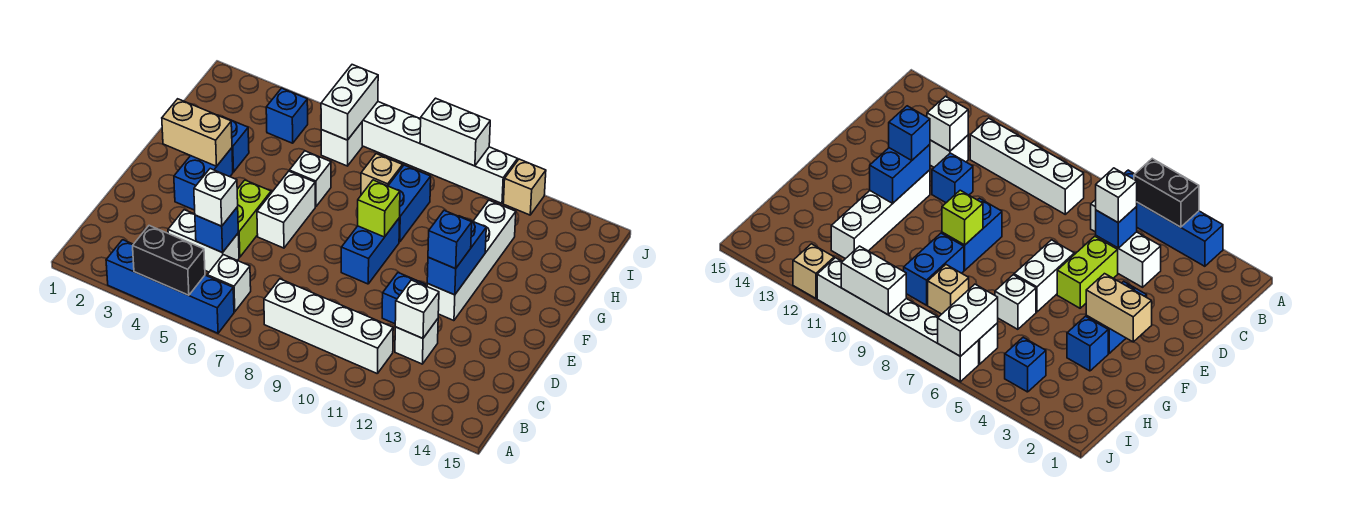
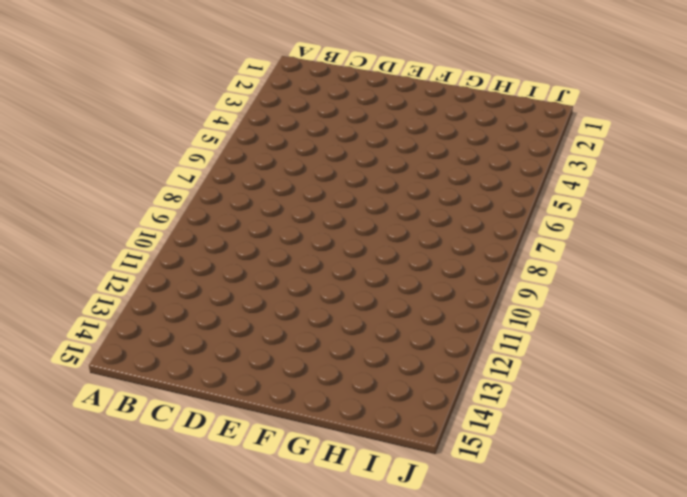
none -> blue 1x4 brick [106,240,234,333]
none -> white 1x1 brick [207,255,251,312]
none -> white 1x4 brick [264,279,393,373]

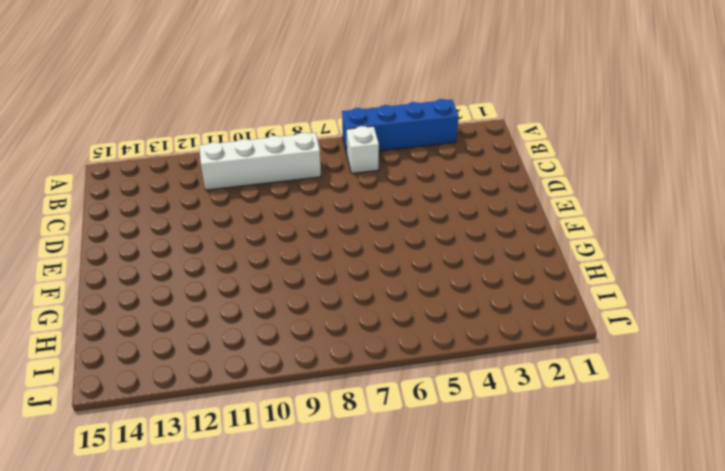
none -> white 1x2 brick [168,210,239,272]
none -> white 1x1 brick [395,319,438,364]
none -> lime 1x2 brick [237,180,271,257]

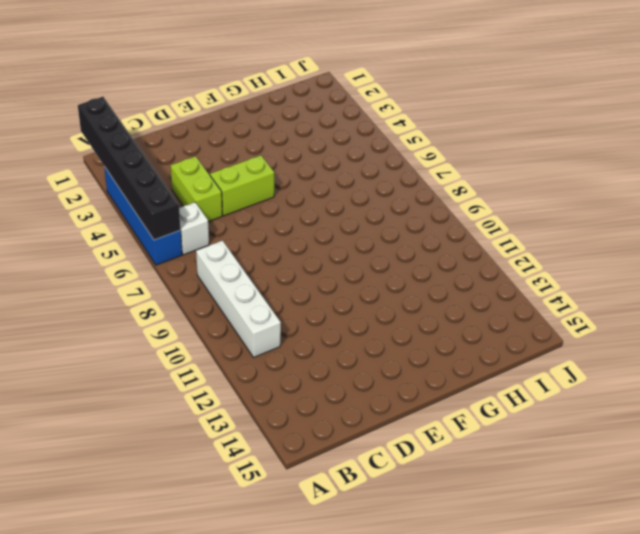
black 1x6 brick [78,97,180,240] -> black 1x2 brick [133,226,205,295]
lime 1x2 brick [171,156,222,222] -> white 1x2 brick [168,210,239,272]
none -> white 1x1 brick [395,319,438,364]
none -> blue 1x1 brick [382,273,425,324]
none -> blue 1x2 brick [174,148,233,210]

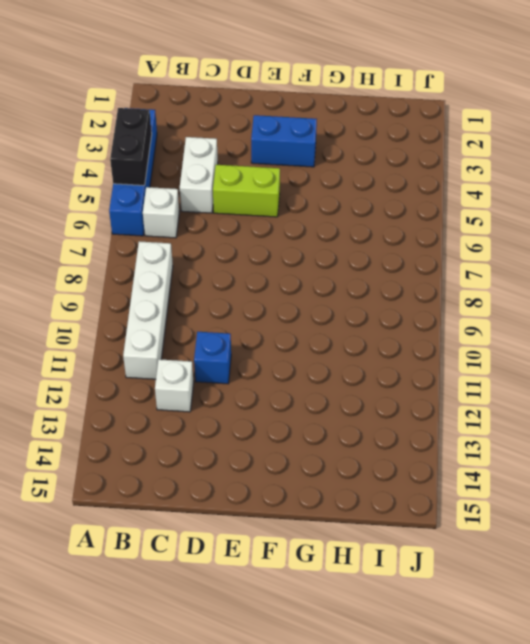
none -> white 1x2 brick [257,171,315,248]
none -> blue 1x2 brick [341,218,400,284]
none -> white 1x4 brick [427,200,516,321]

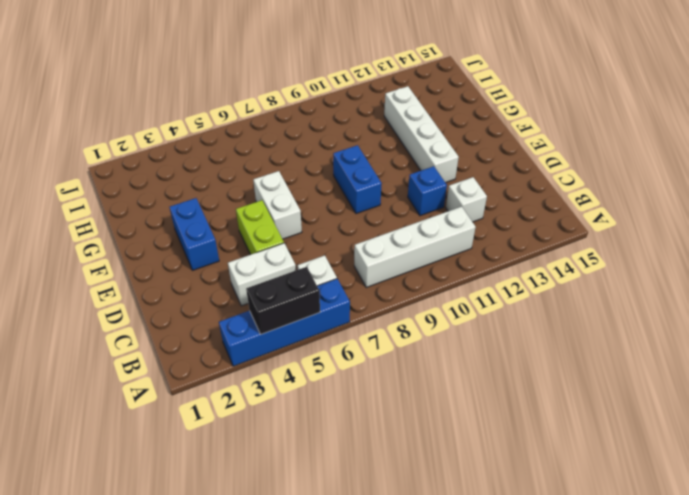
none -> blue 1x1 brick [223,117,249,172]
none -> white 1x1 brick [289,151,331,207]
none -> blue 1x2 brick [388,165,431,242]

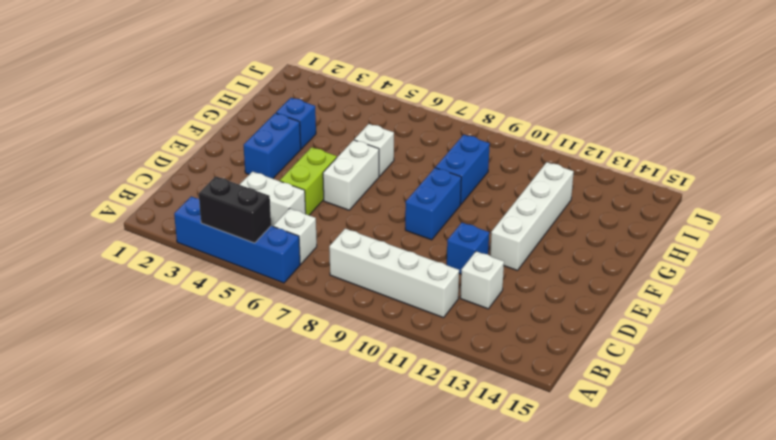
none -> tan 1x1 brick [361,154,403,195]
none -> blue 1x1 brick [266,88,308,143]
none -> white 1x1 brick [321,122,362,166]

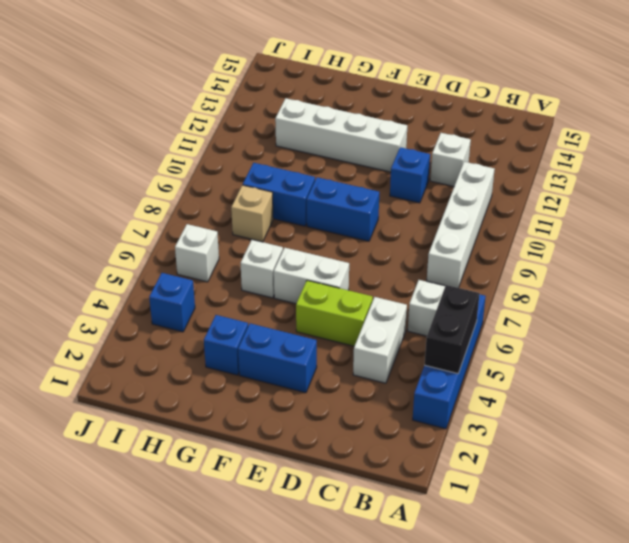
none -> white 1x6 brick [362,102,517,203]
none -> tan 1x1 brick [503,159,546,215]
none -> blue 1x1 brick [195,207,238,253]

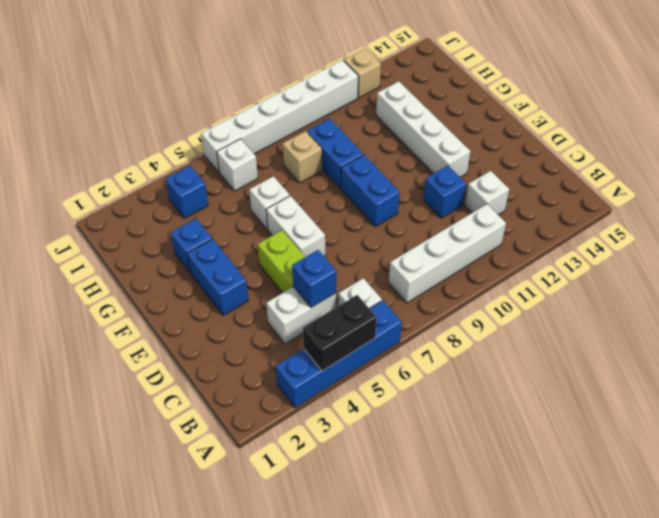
none -> white 1x1 brick [395,280,439,338]
none -> blue 1x2 brick [427,216,486,295]
none -> tan 1x2 brick [162,99,232,166]

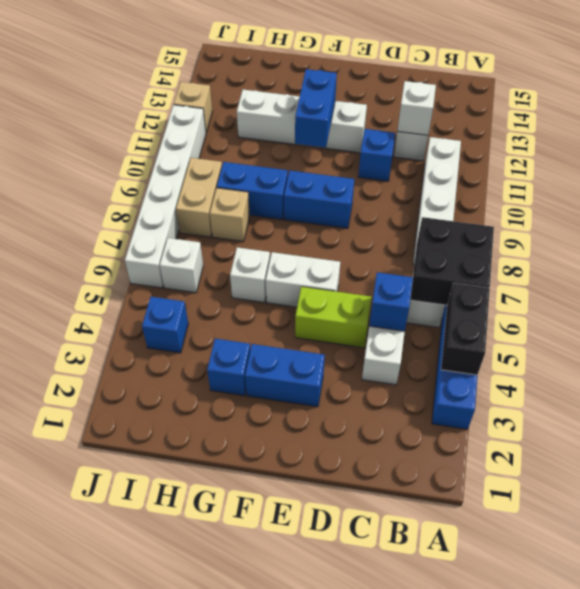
black 2x2 brick [410,217,494,305] -> none
blue 1x2 brick [295,69,337,148] -> blue 1x2 brick turned to [427,216,486,295]
tan 1x2 brick [176,158,222,237] -> tan 1x2 brick moved to [162,99,232,166]
none -> lime 1x1 brick [358,180,400,237]
none -> white 1x2 brick [321,65,378,140]
none -> white 1x2 brick [420,98,490,166]

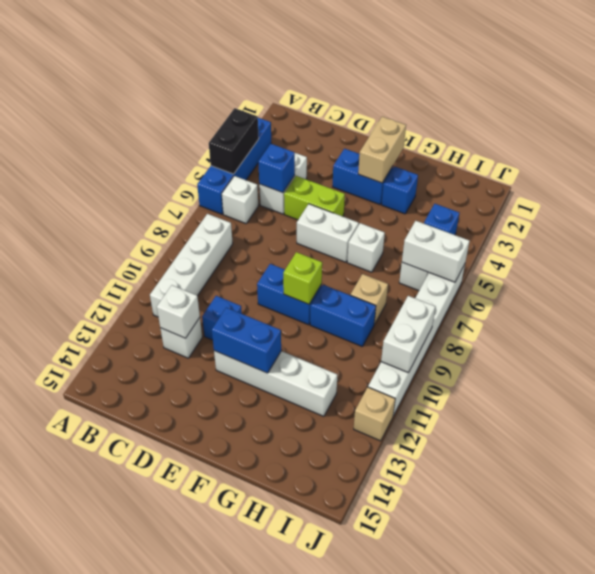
none -> white 1x1 brick [194,169,238,226]
none -> blue 1x1 brick [428,210,472,269]

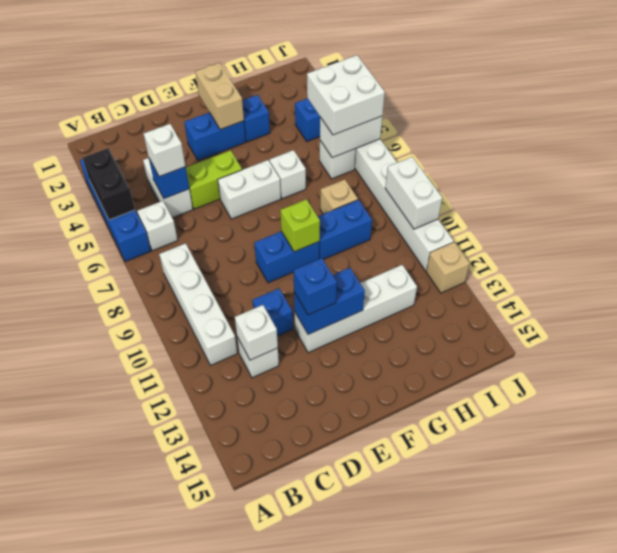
white 2x2 brick [307,55,385,135] -> none

